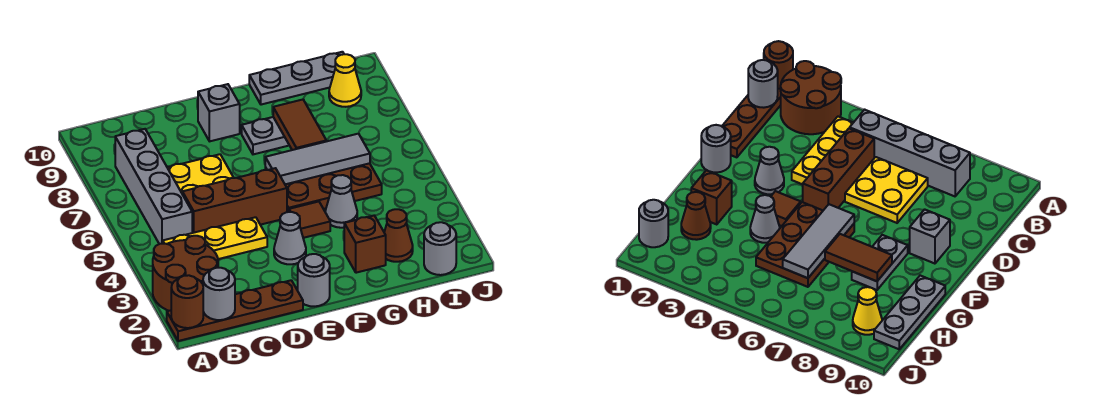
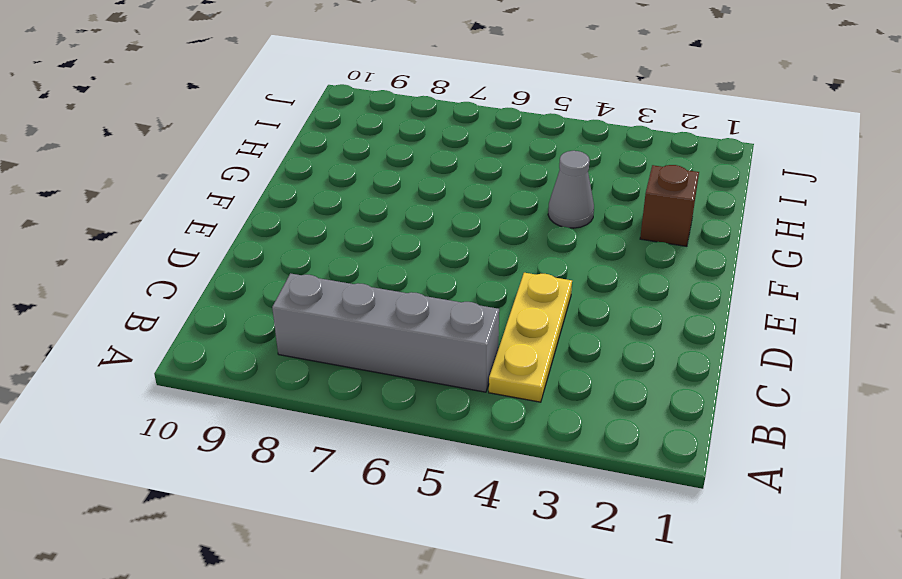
none -> brown 1x4 plate [167,280,303,341]
none -> brown 2x2 round brick [153,236,218,311]
none -> brown 1x3 brick [182,168,287,233]

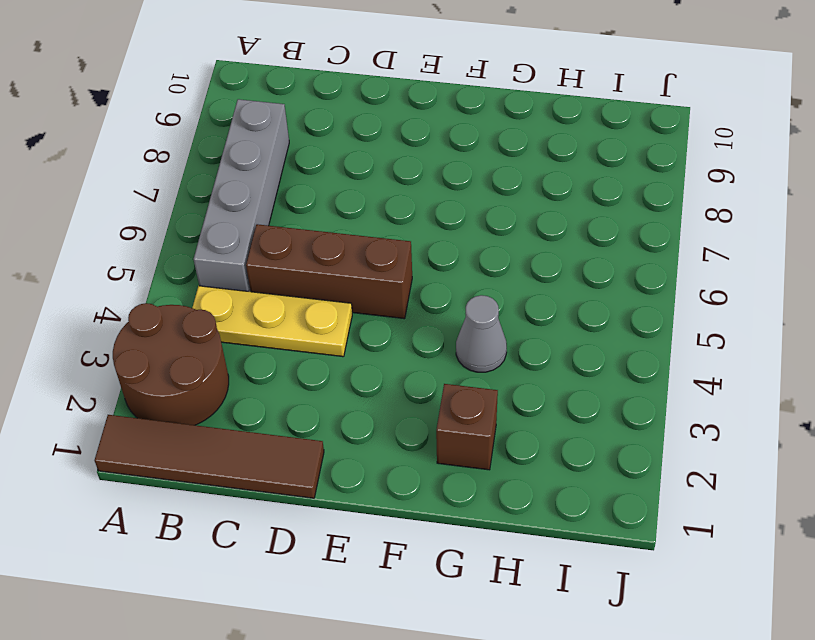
brown 1x4 tile [95,415,324,498] -> brown 1x4 plate [167,280,303,341]
none -> yellow 2x2 plate [167,154,234,193]
none -> grey 1x1 round brick [298,254,330,306]
none -> grey 1x1 cone [274,212,306,264]

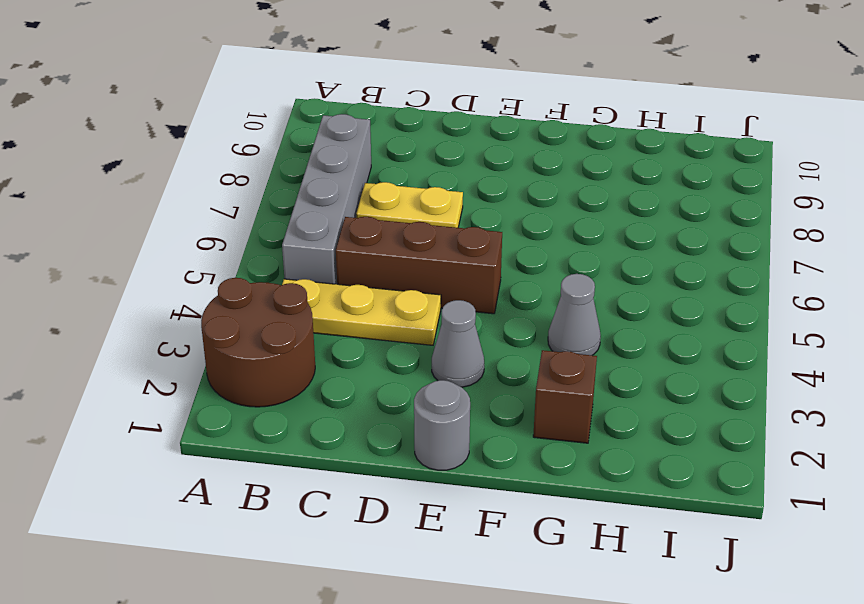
yellow 1x2 plate [356,182,463,228] -> yellow 2x2 plate [167,154,234,193]
none -> brown 1x4 plate [167,280,303,341]
none -> grey 1x1 brick [198,84,240,141]
none -> brown 1x1 tile [289,202,330,238]

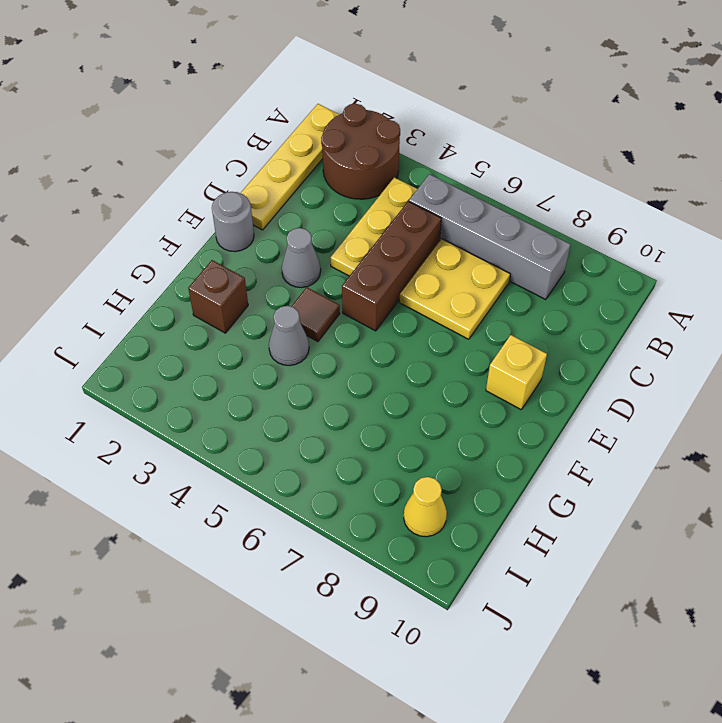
yellow 1x4 plate [241,104,339,230] -> brown 1x4 plate [167,280,303,341]
yellow 1x1 brick [486,335,547,409] -> grey 1x1 brick [198,84,240,141]
none -> brown 2x3 plate [265,163,382,212]
none -> grey 1x2 plate [242,117,289,154]
none -> grey 1x3 plate [249,52,344,105]

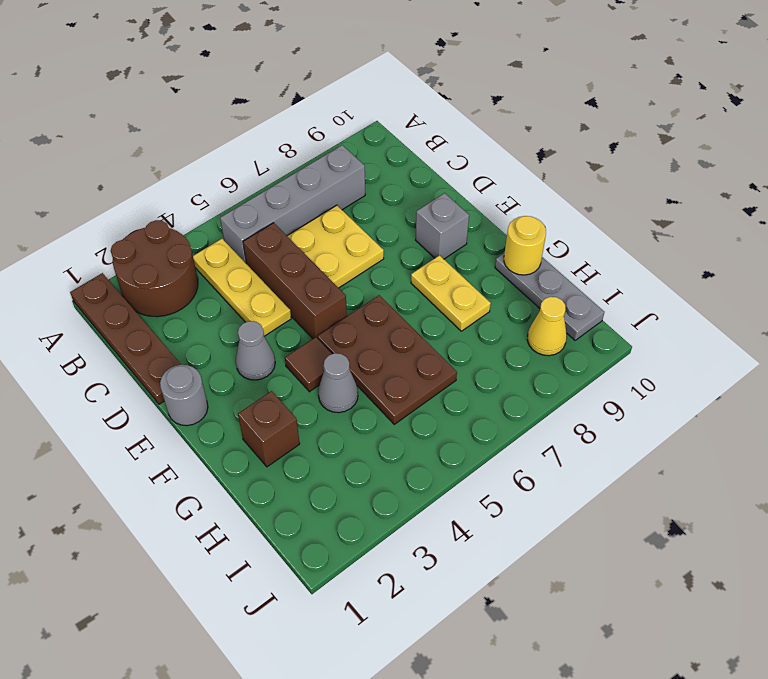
yellow 1x2 plate [411,255,491,331] -> grey 1x2 plate [242,117,289,154]
yellow 1x1 round brick [504,216,546,275] -> none
none -> brown 1x1 cone [384,209,413,262]
none -> grey 1x1 round brick [424,222,456,275]
none -> brown 1x1 round brick [171,275,203,328]

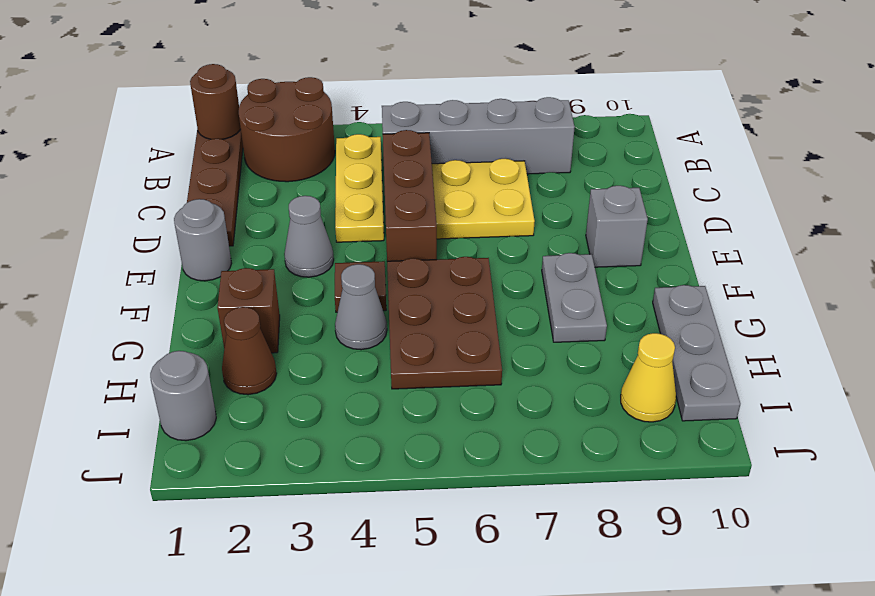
none -> grey 1x1 round brick [203,268,235,320]
none -> grey 1x3 tile [265,134,370,184]
none -> brown 1x2 tile [273,100,326,150]

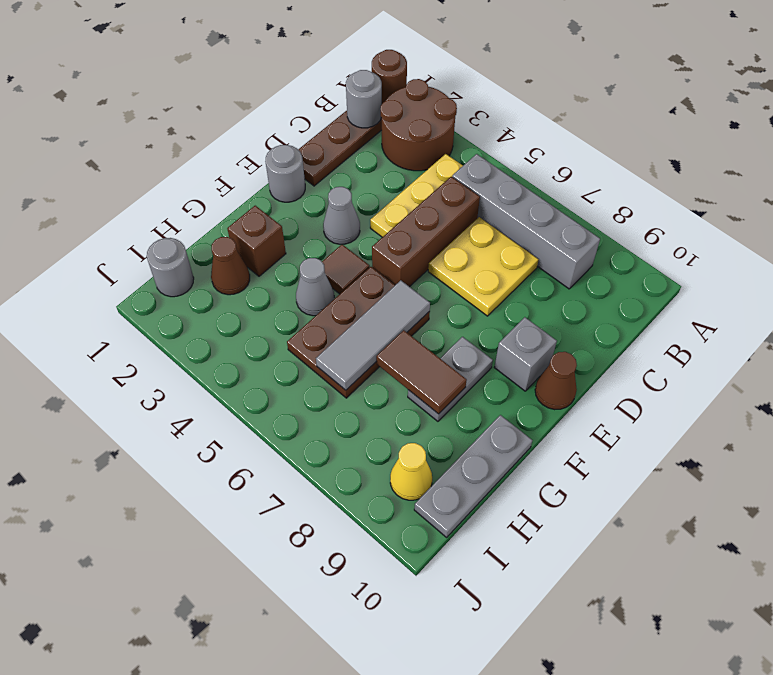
brown 1x1 cone [535,352,577,410] -> none

